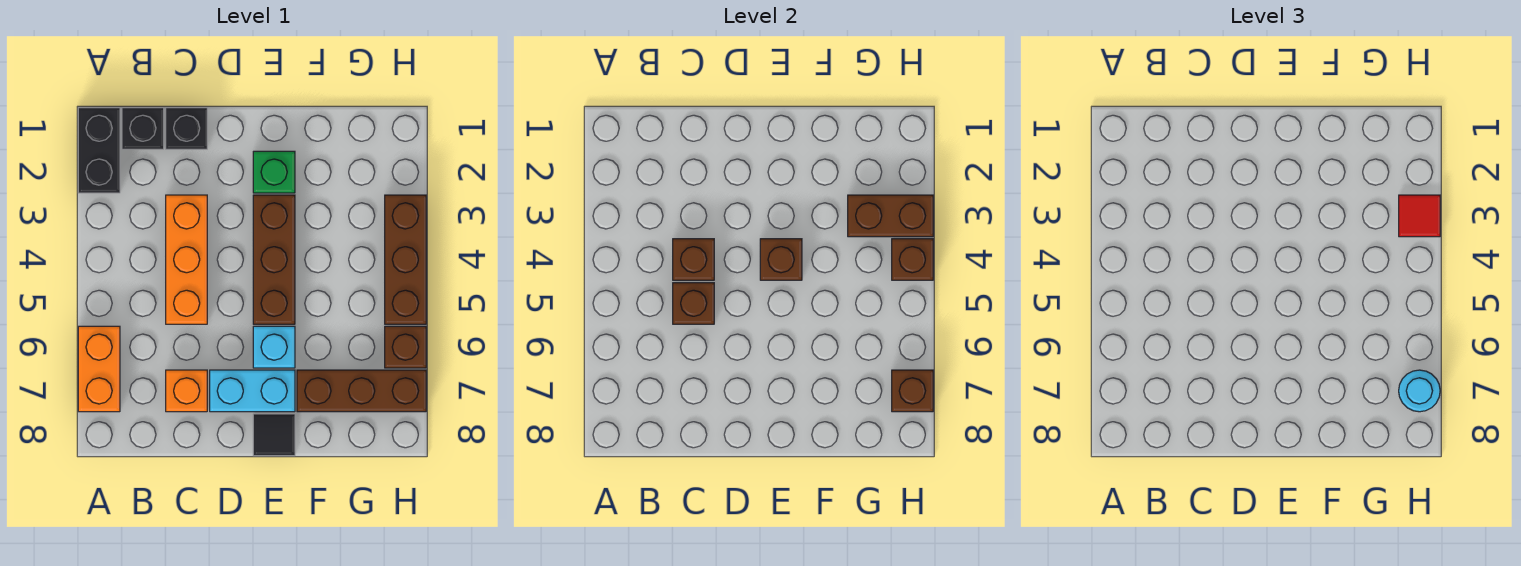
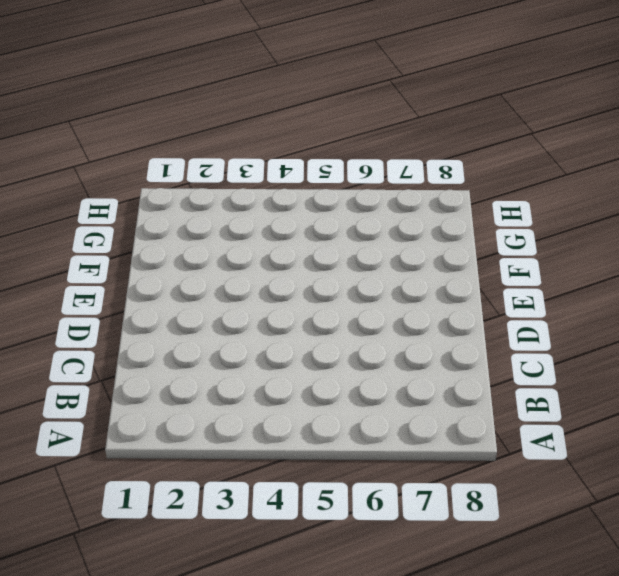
none -> black 1x2 brick [78,108,120,193]
none -> orange 1x2 brick [78,326,120,412]
none -> black 1x1 brick [122,108,164,149]

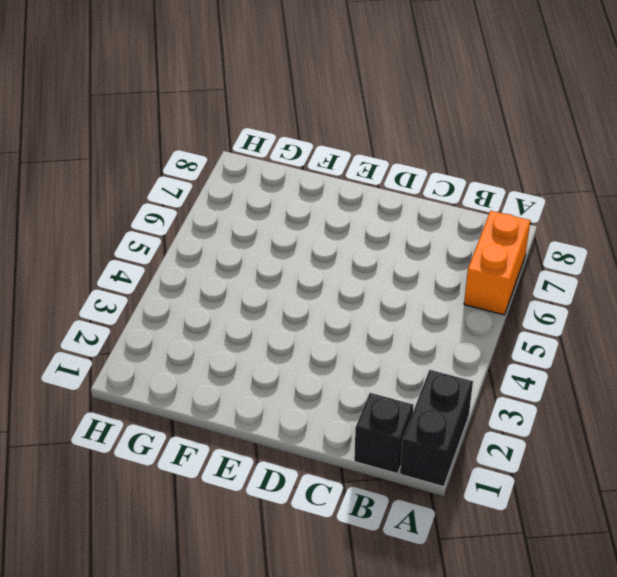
none -> black 1x1 brick [166,108,207,149]
none -> orange 1x3 brick [166,195,207,324]
none -> orange 1x1 brick [166,370,207,412]

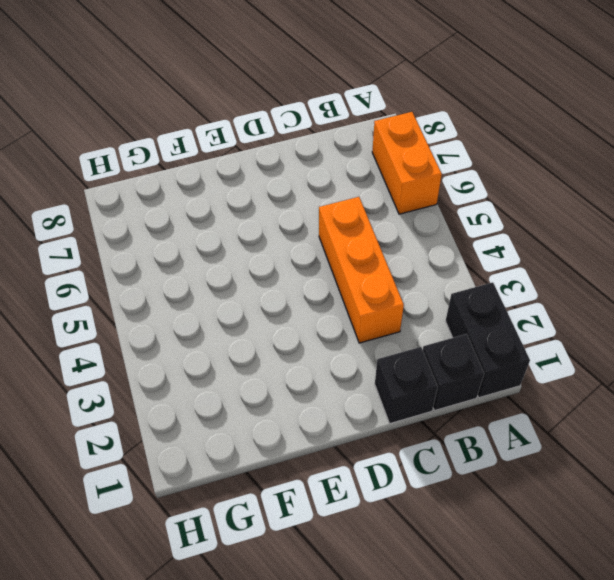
none -> orange 1x1 brick [166,370,207,412]
none -> cyan 1x2 brick [210,370,295,412]
none -> green 1x1 brick [253,151,295,193]

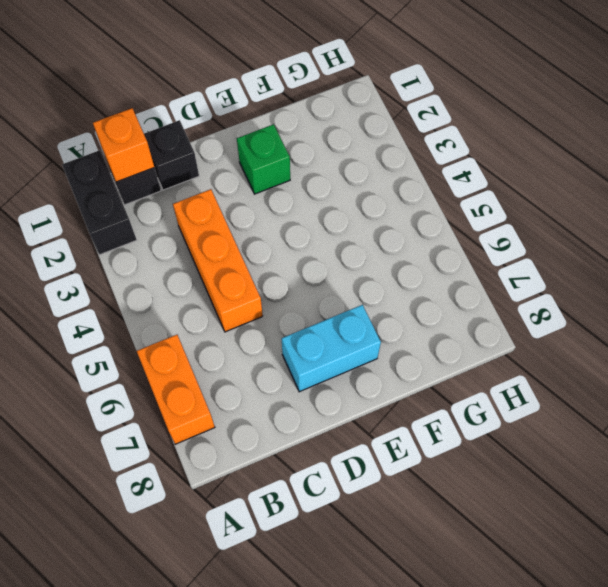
orange 1x1 brick [93,108,154,182] -> orange 1x1 brick moved to [166,370,207,412]
none -> brown 1x3 brick [253,195,295,324]
none -> cyan 1x1 brick [253,326,295,368]
none -> black 1x1 tile [253,414,295,456]

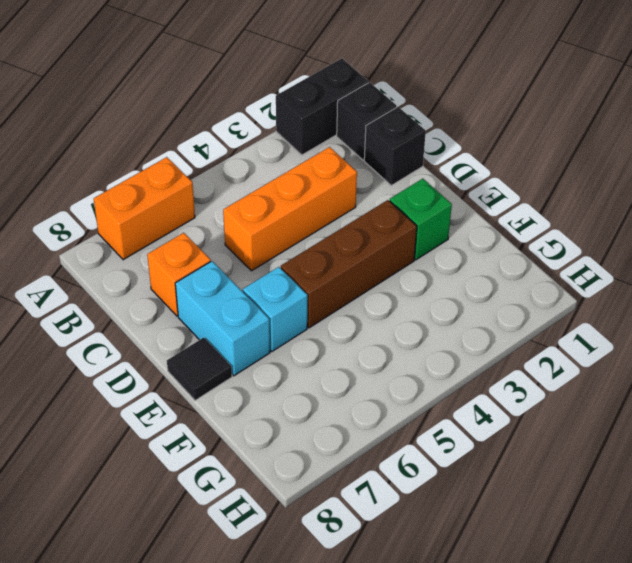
none -> brown 1x3 brick [297,370,426,412]
none -> brown 1x3 brick [385,195,426,324]
none -> brown 1x1 brick [385,326,426,368]

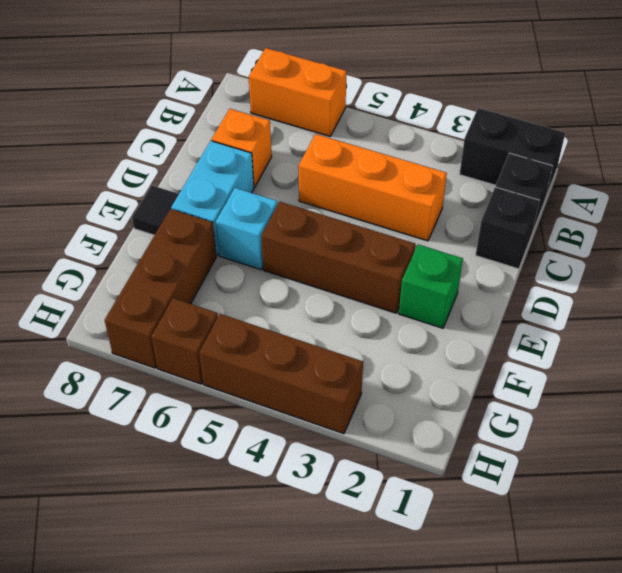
none -> brown 1x1 brick [673,239,714,280]
none -> brown 1x1 brick [673,283,714,324]
none -> brown 1x1 brick [760,239,802,280]

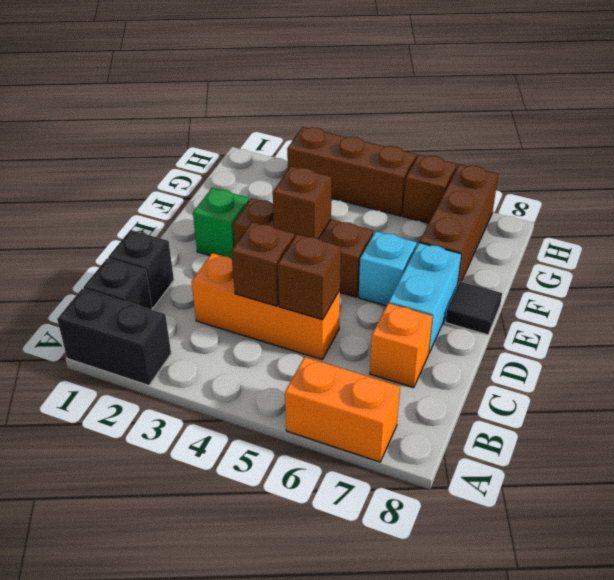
none -> brown 1x2 brick [848,195,933,237]
none -> brown 1x1 brick [892,239,933,280]
none -> brown 1x1 brick [892,370,933,412]

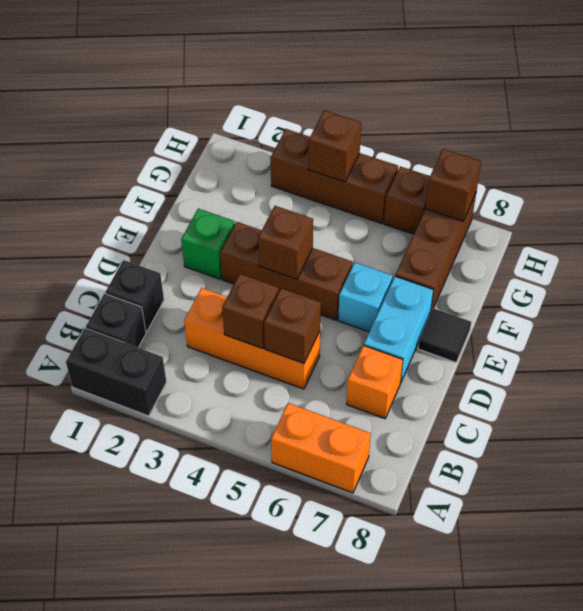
none -> brown 1x2 brick [848,195,933,237]
none -> red 1x1 tile [1399,195,1440,237]
none -> cyan 1x1 round brick [1399,370,1440,412]

